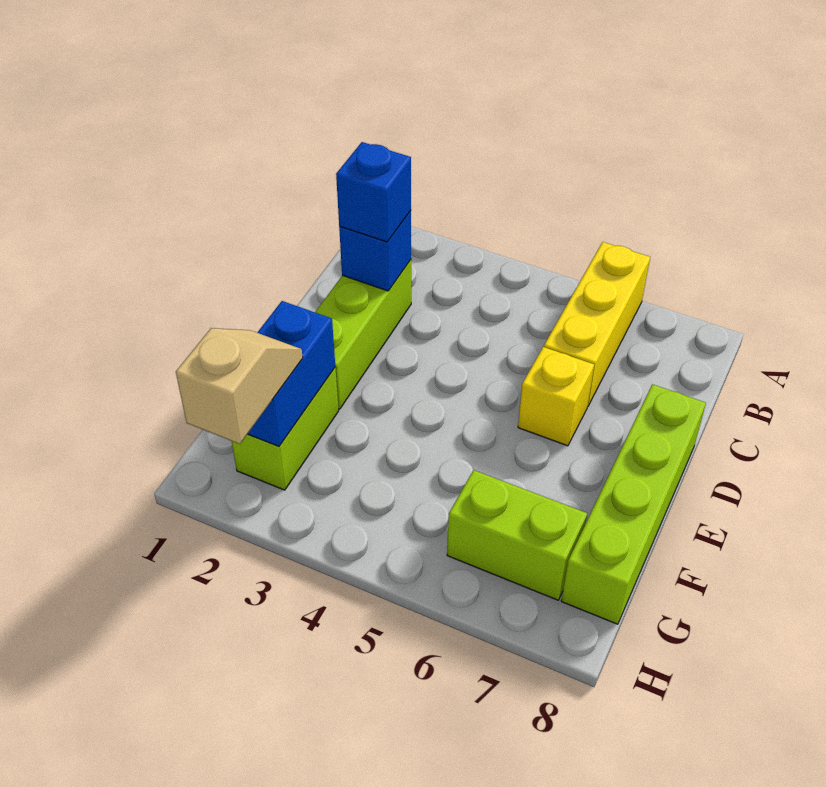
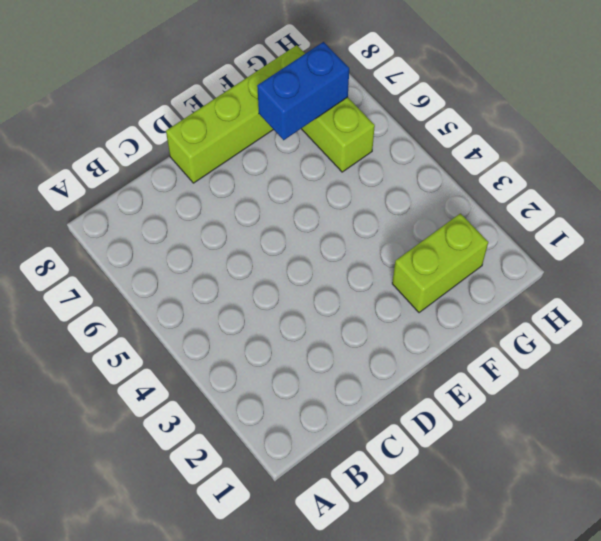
blue 1x2 brick [257,42,349,140] -> blue 1x2 brick moved to [248,301,335,447]
none -> yellow 1x3 brick [544,242,650,406]
none -> lime 1x3 brick [315,260,411,409]

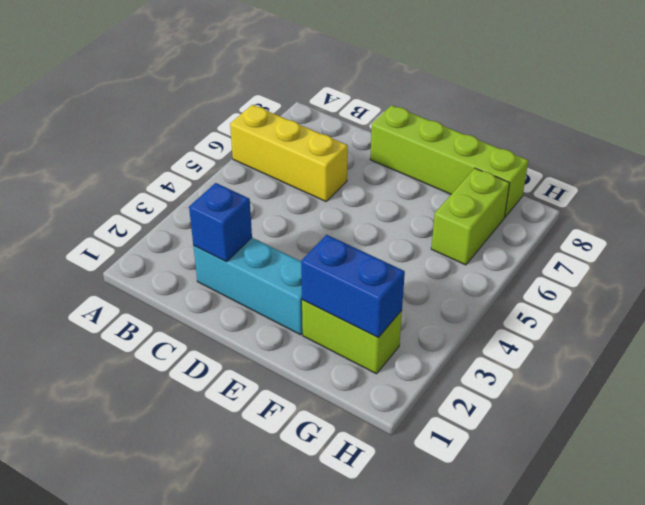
cyan 1x3 brick [193,238,303,335] -> lime 1x3 brick [315,260,411,409]
none -> yellow 1x1 brick [518,347,594,446]
none -> blue 1x1 brick [336,142,411,242]

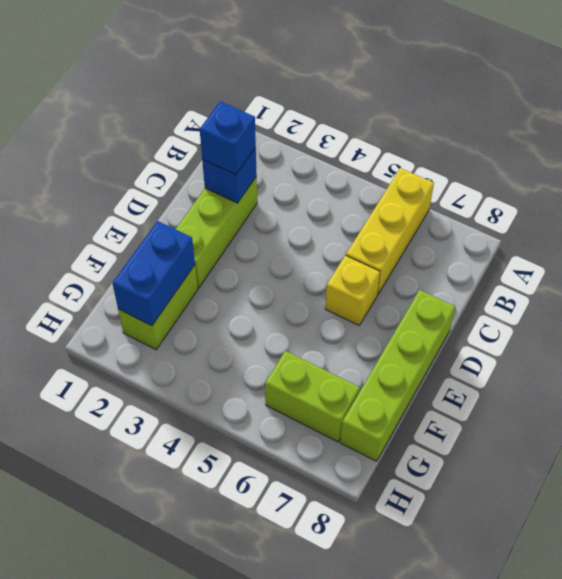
none -> tan 1x2 slope [176,328,303,444]

